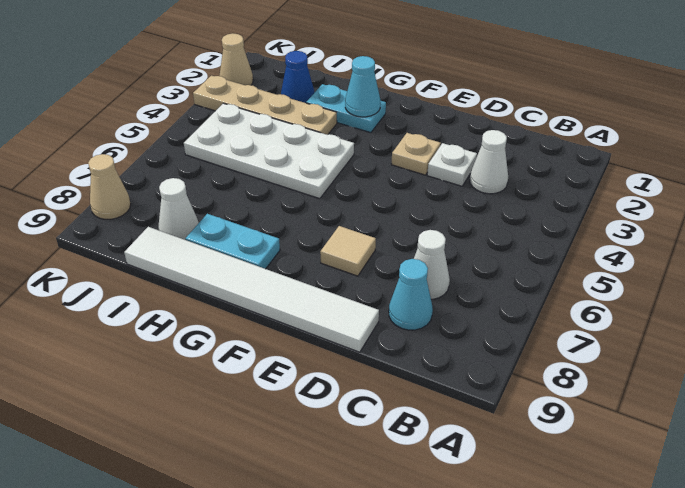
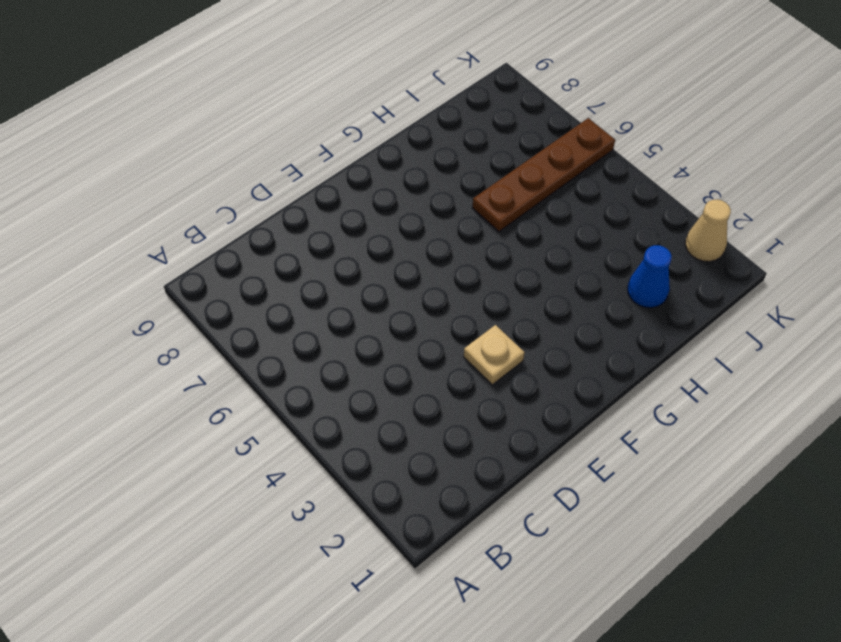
brown 1x4 plate [472,118,615,232] -> none
none -> white 1x1 cone [470,130,508,194]
none -> white 1x1 cone [414,230,450,299]
none -> cyan 1x1 cone [389,259,433,330]

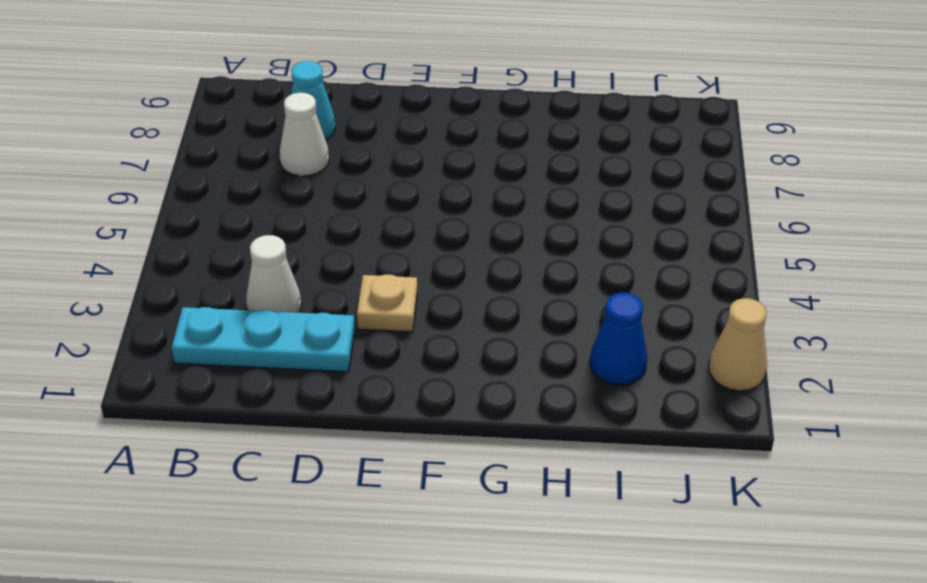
cyan 1x3 plate [172,307,355,372] -> none
none -> white 1x1 plate [427,143,477,186]
none -> white 1x6 tile [124,227,379,352]
none -> tan 1x1 tile [320,226,376,276]

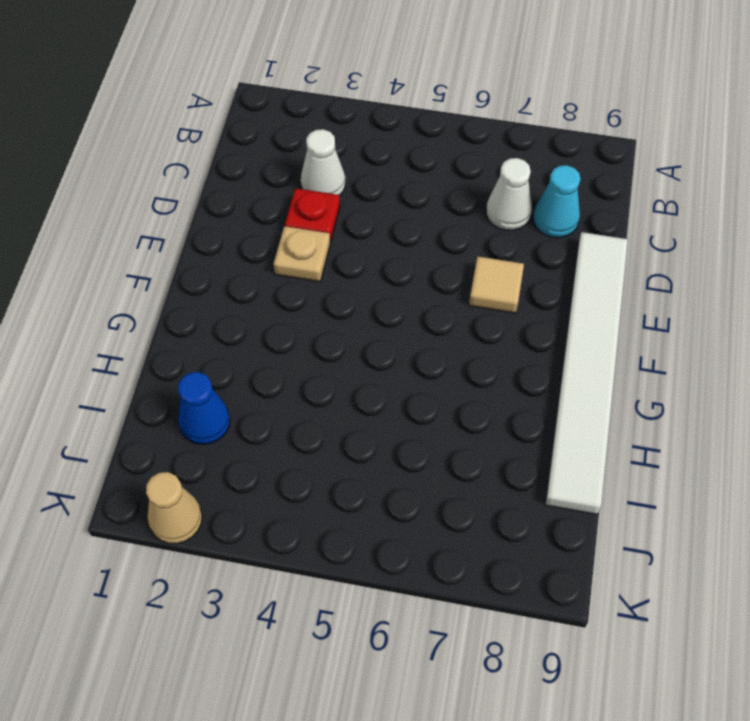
red 1x1 plate [285,188,340,242] -> white 1x1 plate [427,143,477,186]
none -> cyan 1x2 plate [306,84,386,133]
none -> white 2x4 plate [184,103,354,199]
none -> cyan 1x2 plate [185,214,280,269]

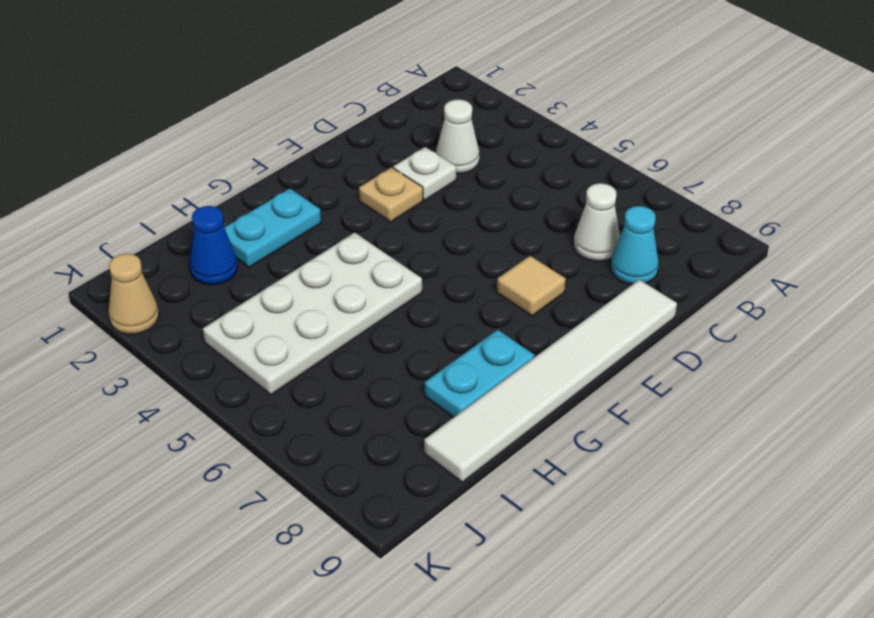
none -> tan 1x4 plate [193,76,337,135]
none -> white 1x1 cone [158,178,199,240]
none -> tan 1x1 cone [88,154,131,219]

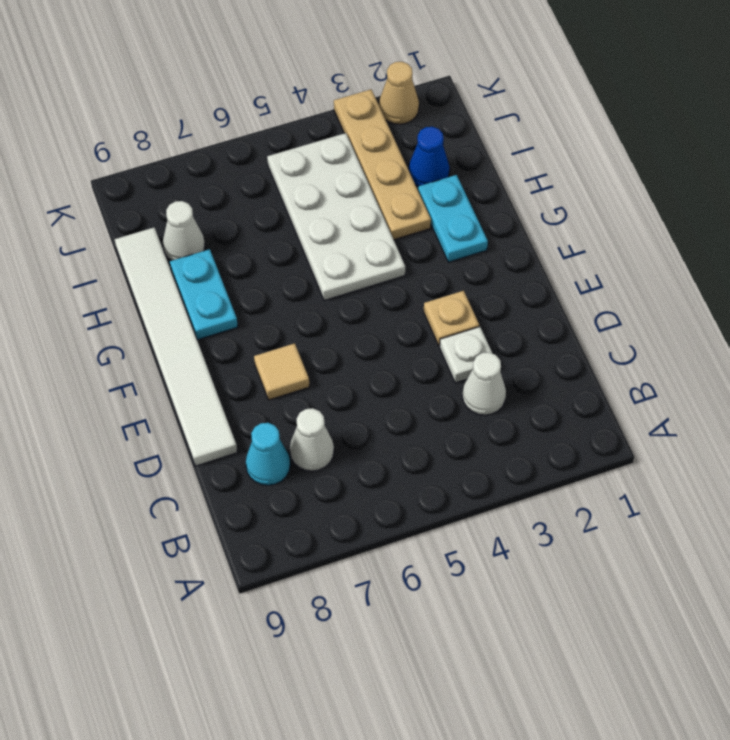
none -> tan 1x1 cone [88,154,131,219]
none -> cyan 1x1 cone [345,56,380,117]

